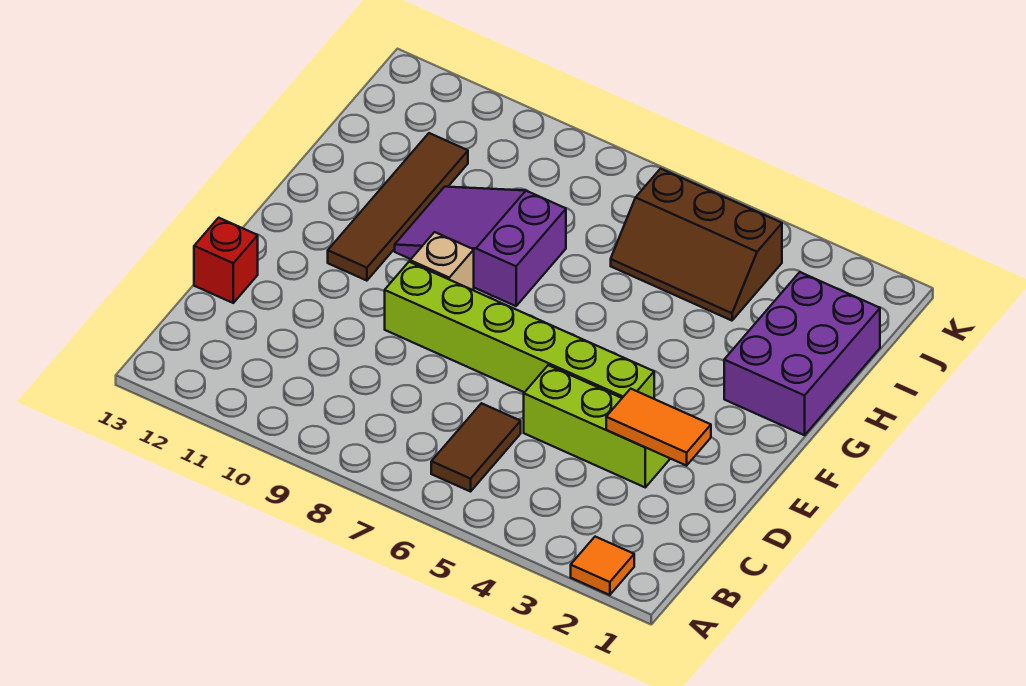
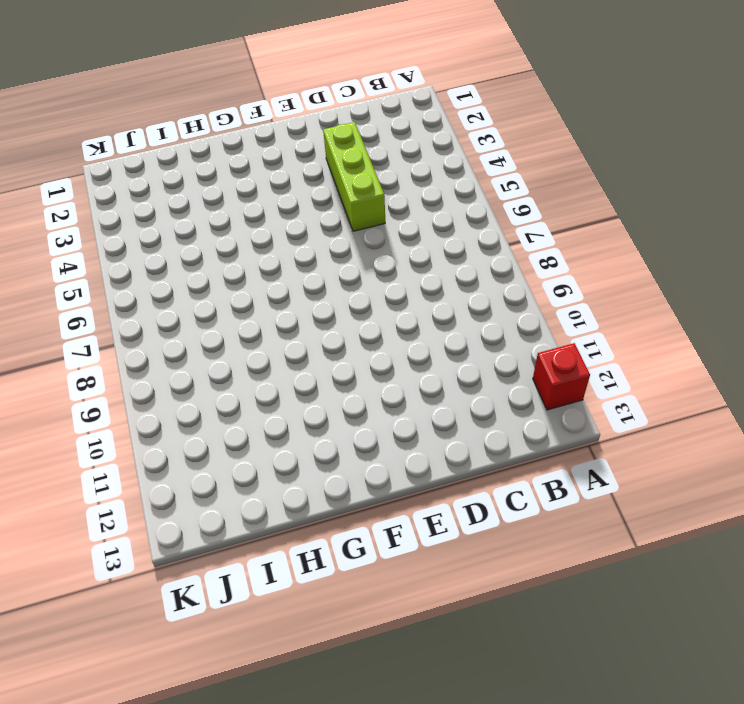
red 1x1 brick [533,343,590,410] -> red 1x1 brick moved to [194,218,258,303]
none -> orange 1x1 tile [571,537,634,595]
none -> brown 1x2 tile [431,403,521,492]

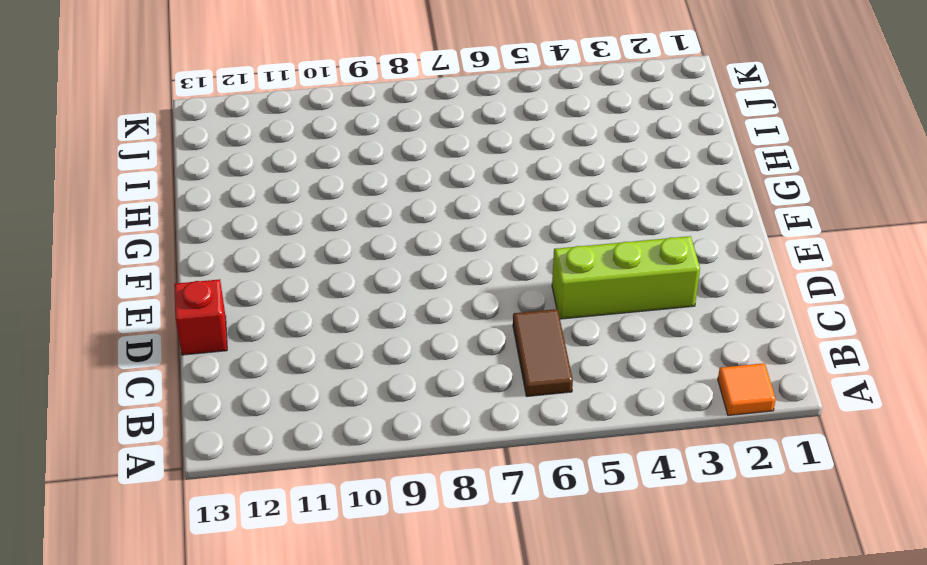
none -> lime 1x6 brick [385,262,654,399]
none -> tan 1x1 brick [410,232,474,290]

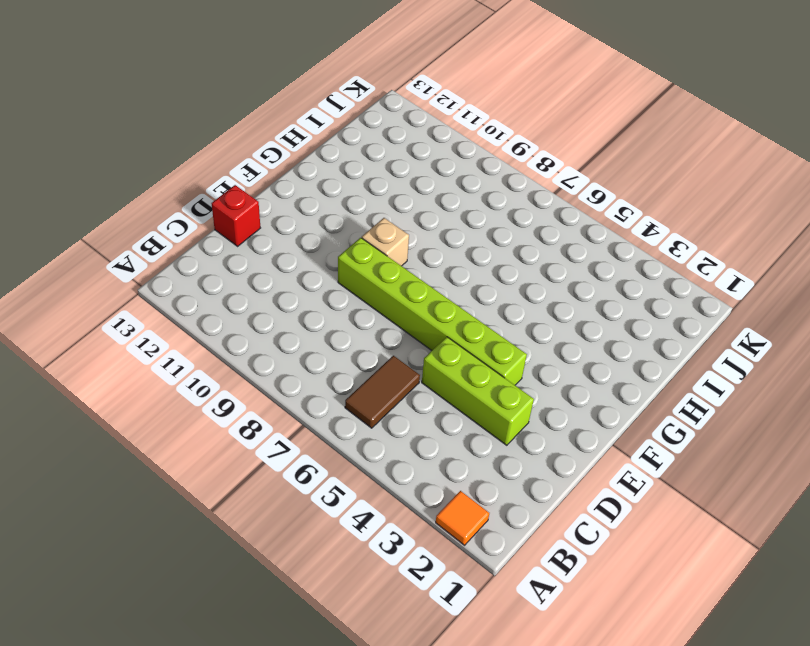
none -> brown 1x4 tile [328,133,468,281]
none -> purple 2x3 brick [724,272,880,435]

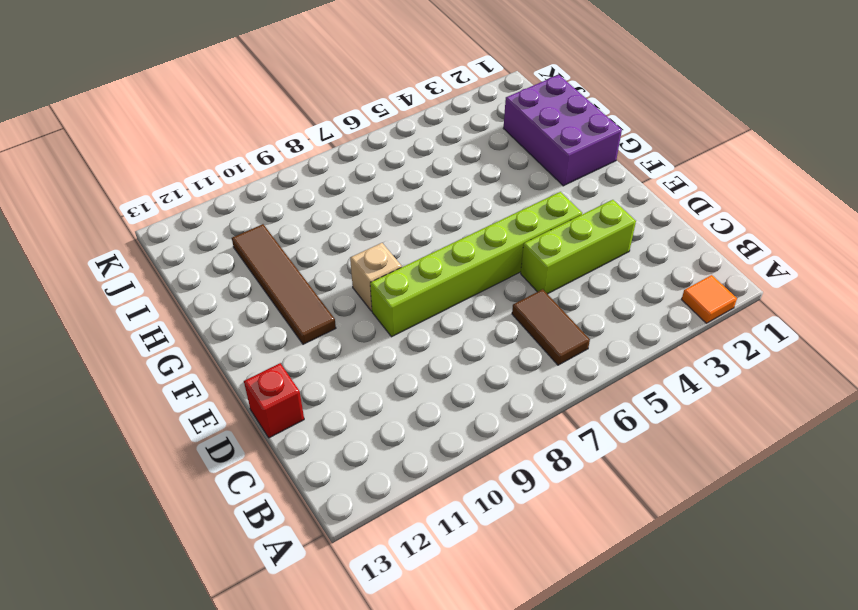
none -> purple 2x3 slope [395,187,566,306]
none -> brown 2x3 slope [611,169,782,321]

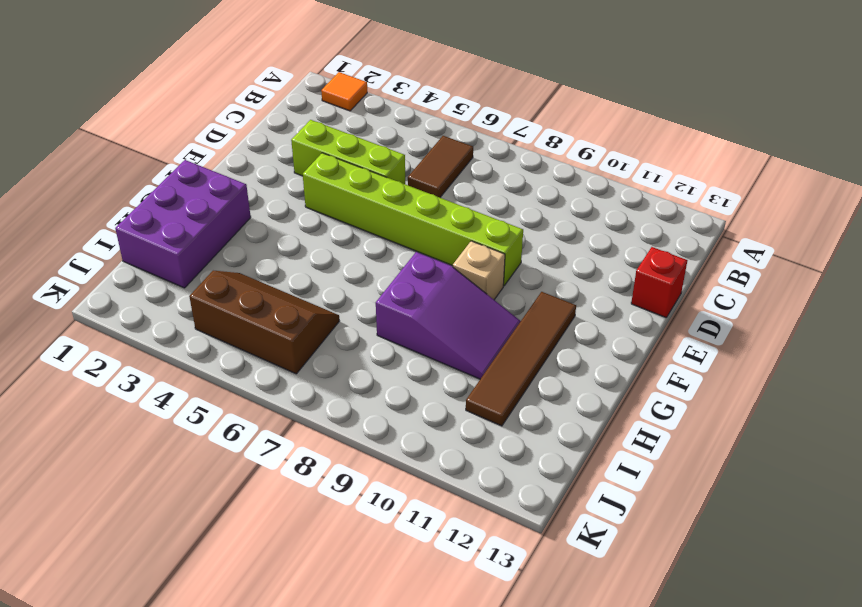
none -> orange 1x2 tile [606,389,711,466]

